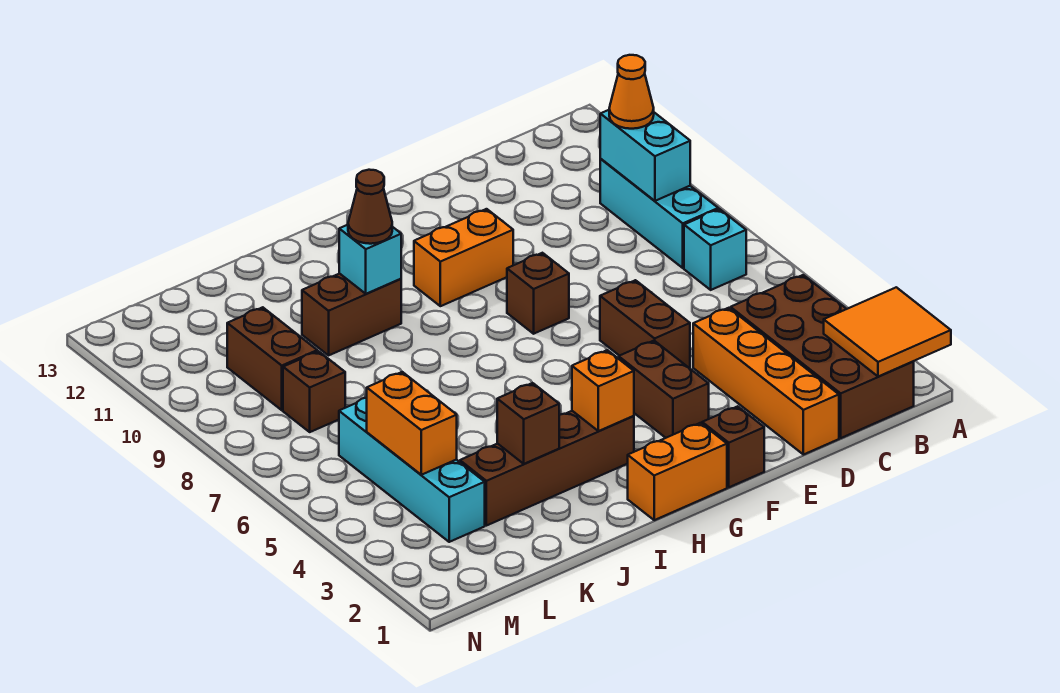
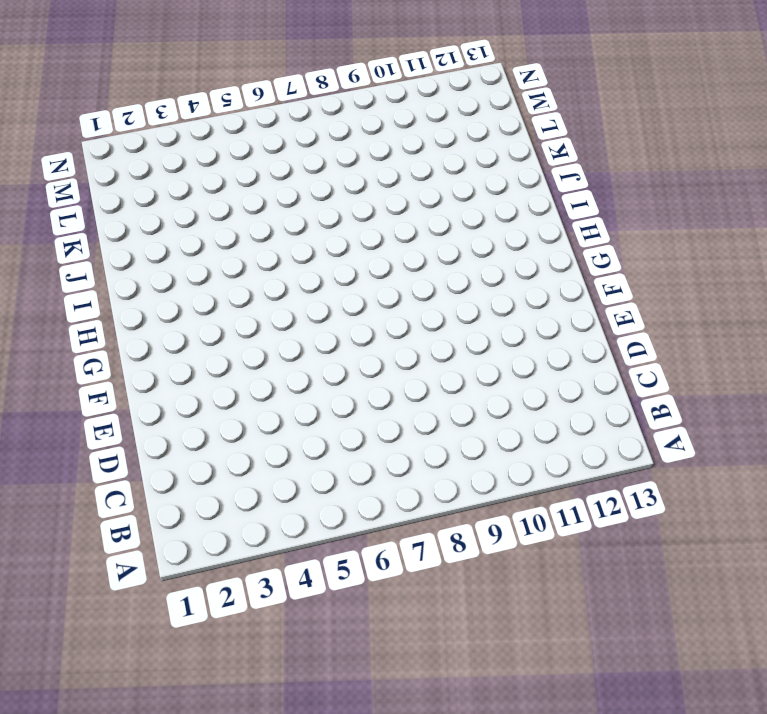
none -> brown 2x4 brick [731,275,914,438]
none -> cyan 1x1 brick [684,209,746,290]
none -> cyan 1x3 brick [600,159,718,268]

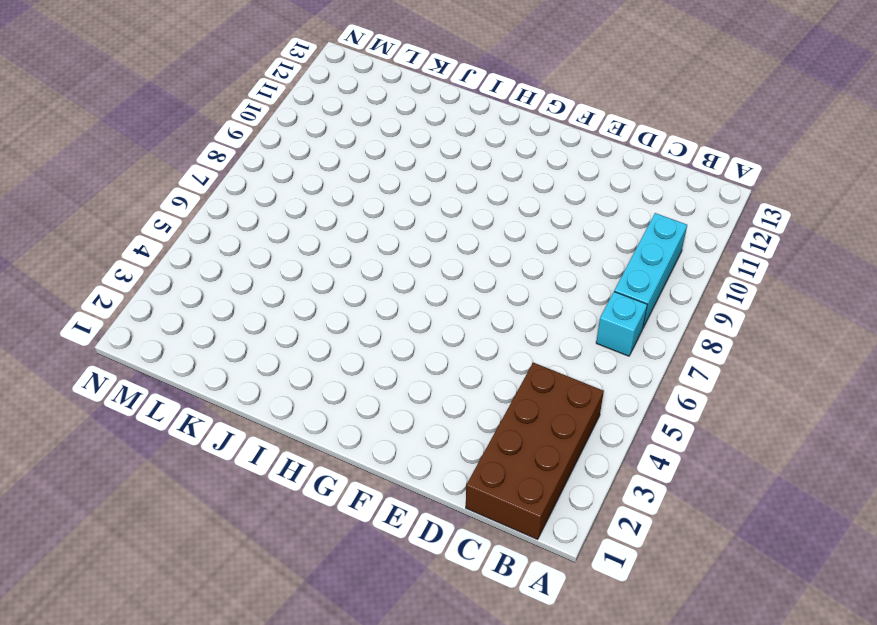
none -> orange 1x4 brick [693,308,839,455]
none -> brown 1x2 brick [600,280,690,368]
none -> brown 1x1 brick [702,406,764,487]

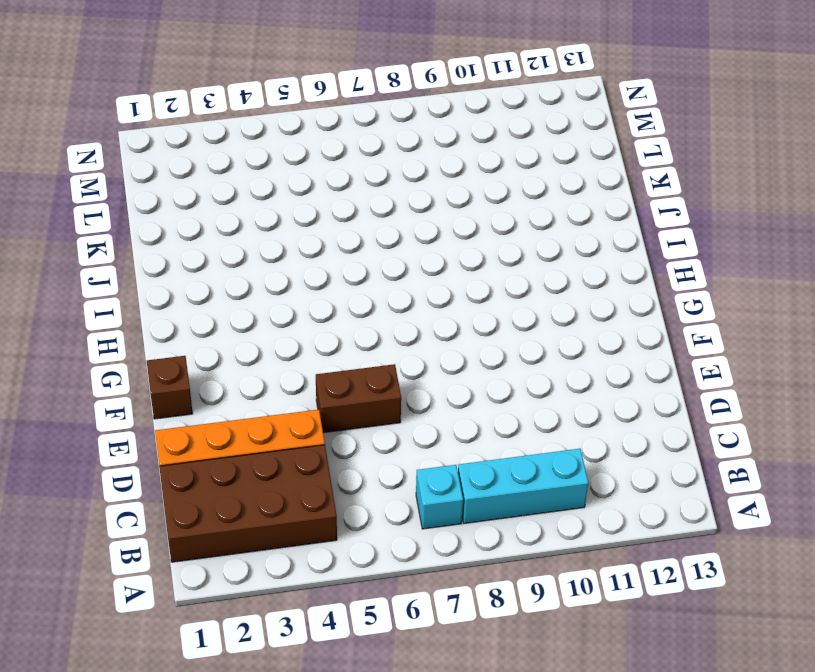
none -> brown 1x2 brick [619,341,709,438]
none -> brown 1x1 brick [507,253,569,334]
none -> orange 1x2 brick [414,209,513,306]

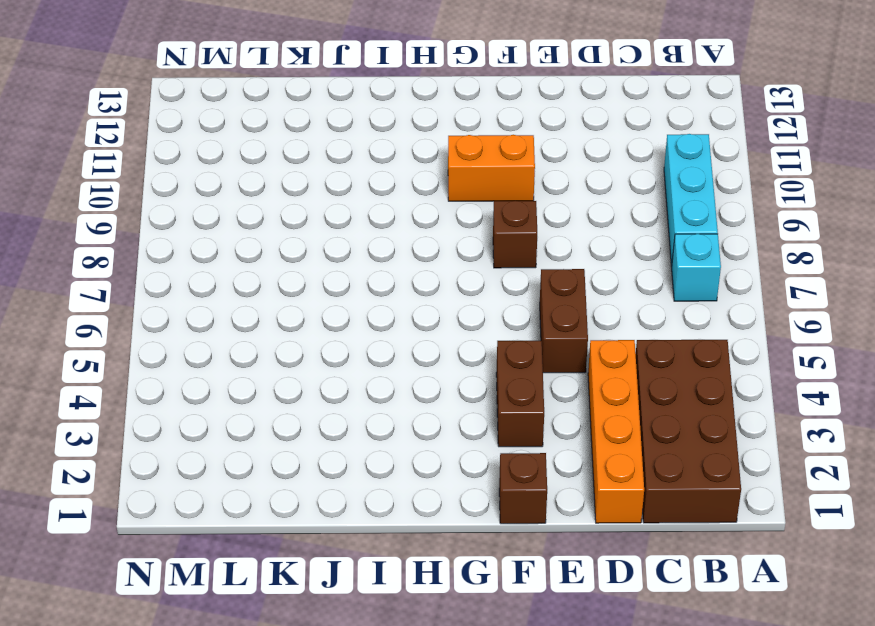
none -> orange 1x2 brick [628,423,727,520]
none -> brown 1x4 brick [460,411,634,526]
none -> brown 1x2 brick [302,274,401,355]

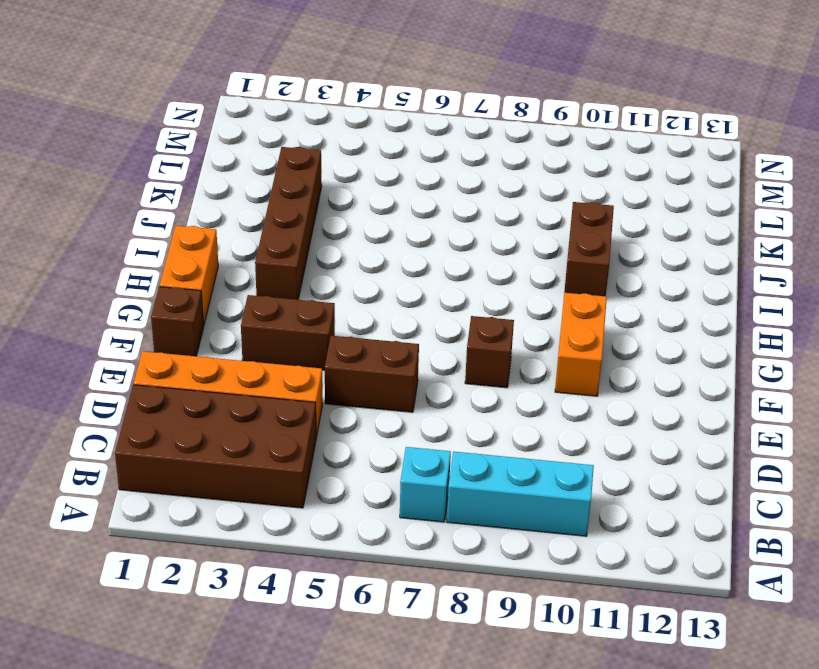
none -> cyan 1x4 brick [339,398,485,542]
none -> brown 1x1 brick [283,351,345,432]
none -> brown 1x2 brick [227,307,317,410]

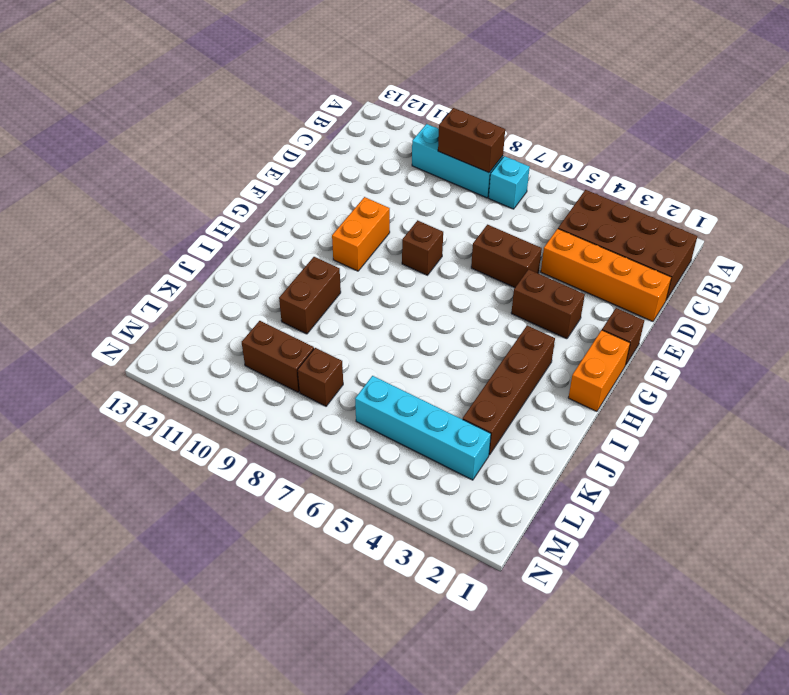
brown 1x2 brick [438,108,505,173] -> cyan 1x2 brick [600,110,690,201]
none -> orange 2x2 tile [824,287,951,377]
none -> orange 1x1 brick [572,350,634,431]
none -> cyan 1x1 brick [339,225,401,294]

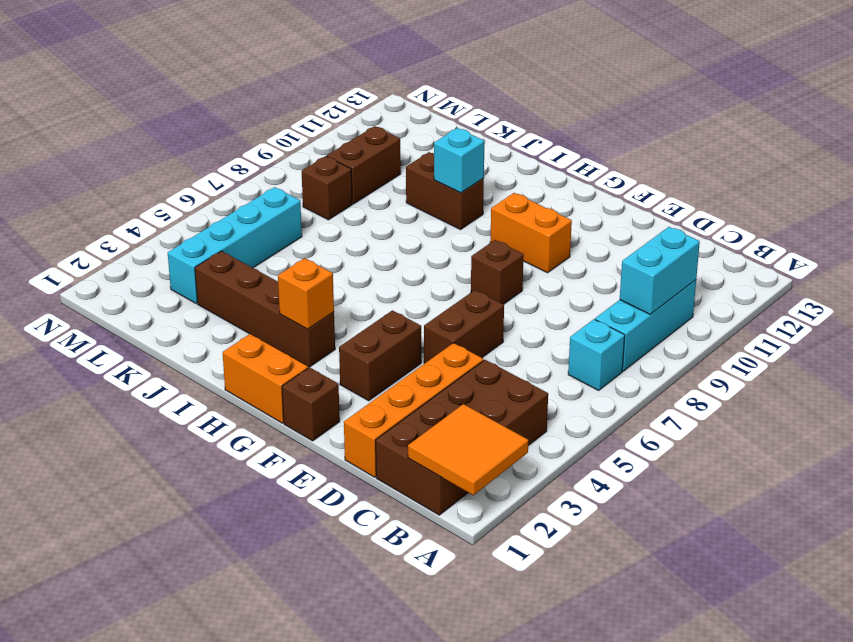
none -> brown 1x1 brick [497,383,559,464]
none -> orange 1x2 brick [367,372,457,475]
none -> orange 1x1 cone [609,55,654,129]

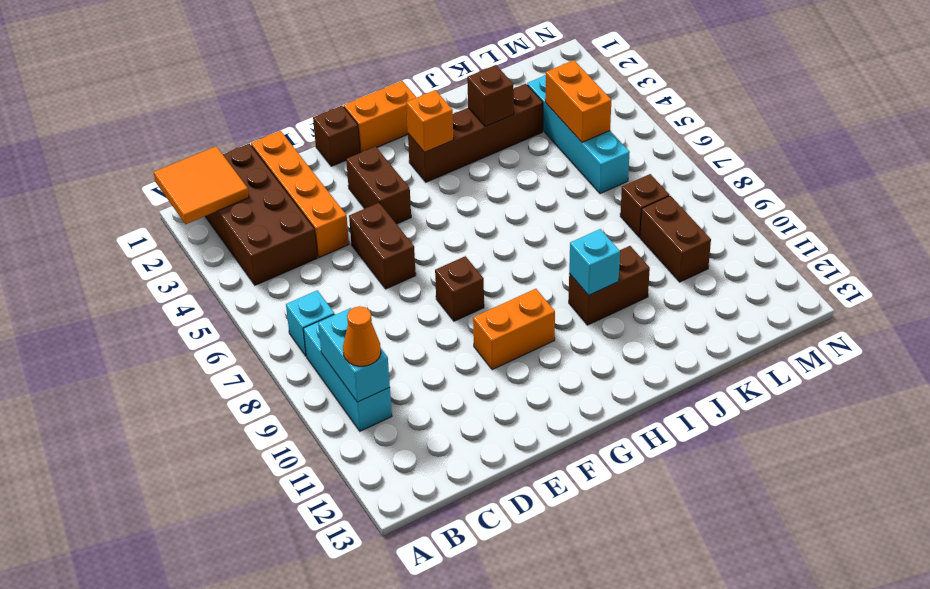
none -> brown 1x1 cone [348,170,392,244]

